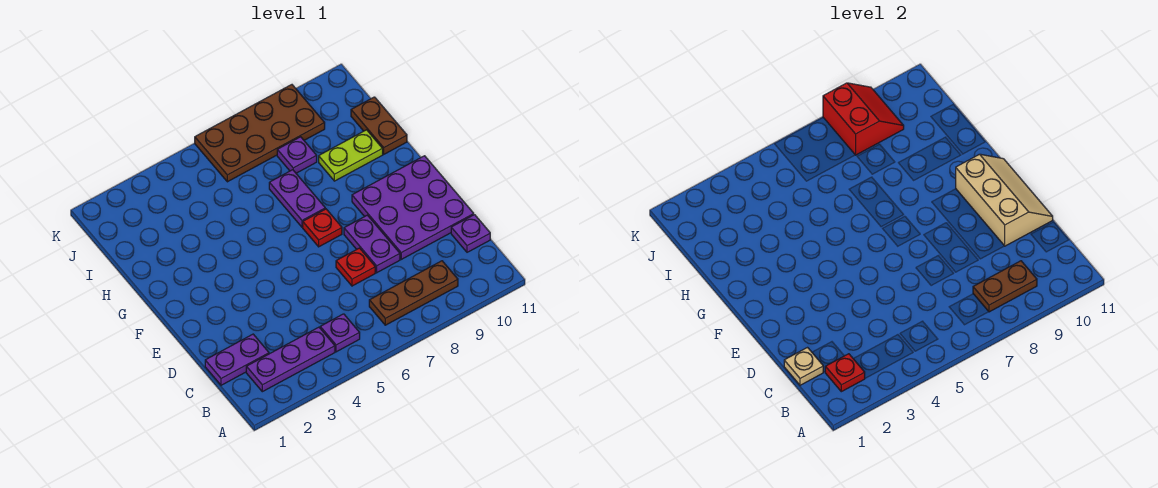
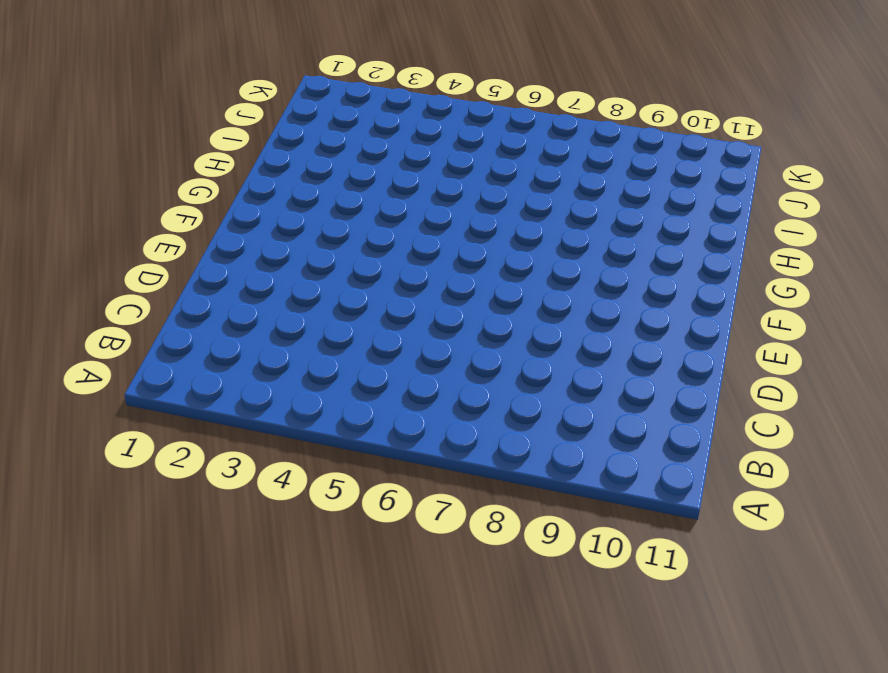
none -> purple 1x3 plate [246,327,335,392]
none -> purple 1x1 plate [320,314,360,352]
none -> brown 1x3 plate [369,261,458,325]

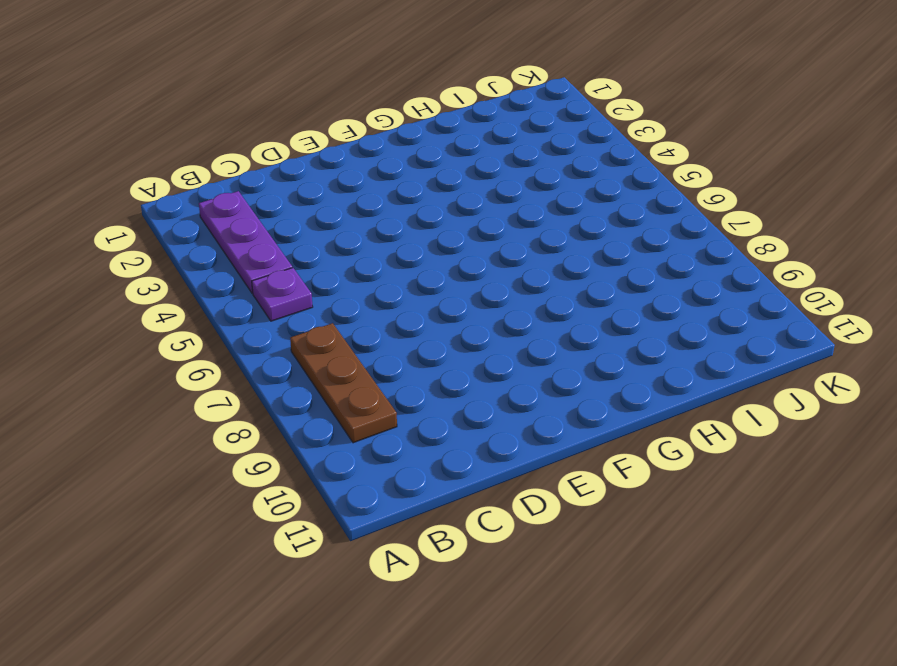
none -> purple 1x2 plate [205,334,269,385]
none -> purple 1x1 plate [451,215,490,252]
none -> red 1x1 plate [336,248,375,286]

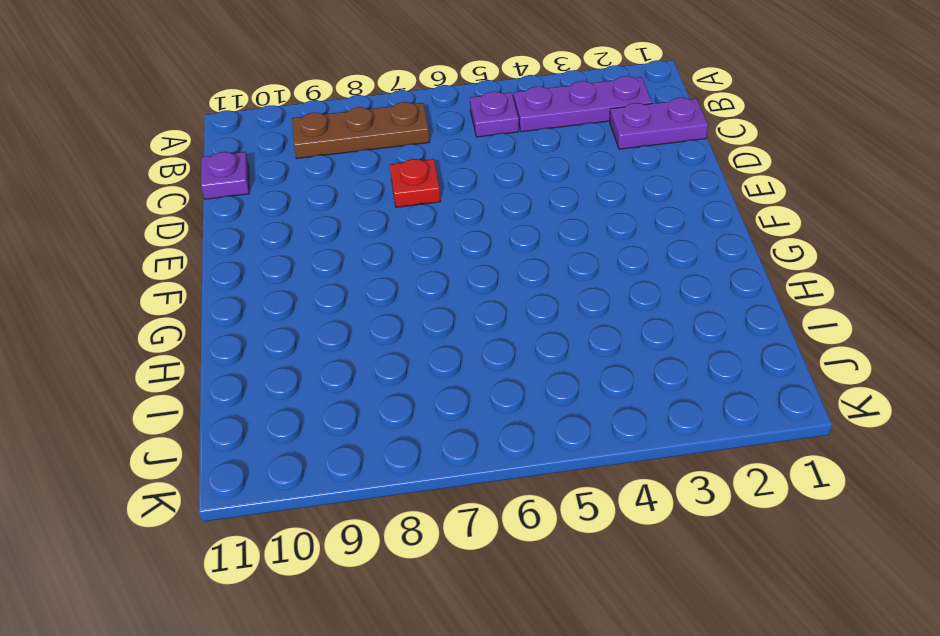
none -> purple 1x2 plate [344,215,400,273]
none -> purple 3x3 plate [352,156,474,259]
none -> red 1x1 plate [303,209,342,247]

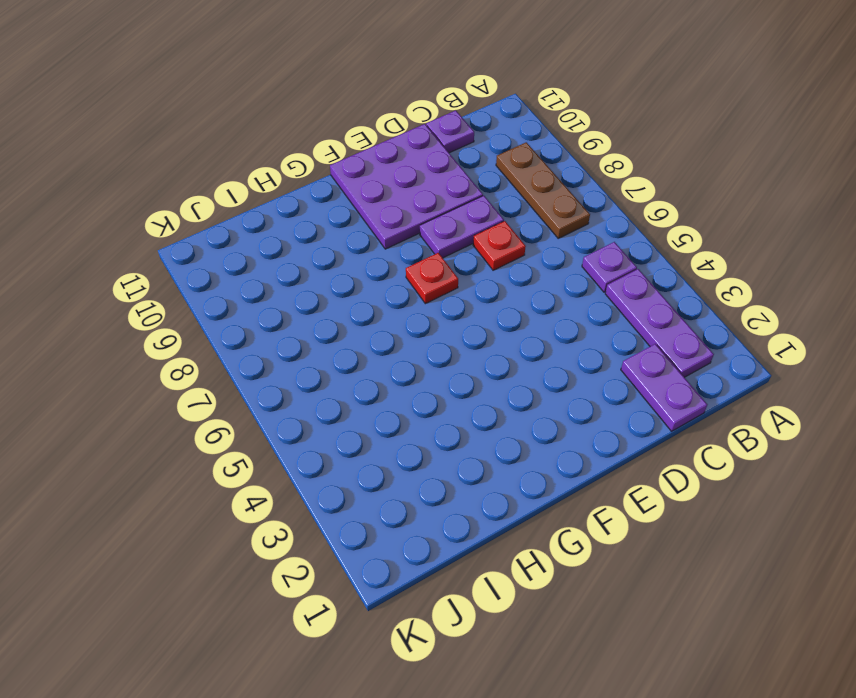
none -> purple 1x2 plate [269,170,325,227]
none -> lime 1x2 plate [319,130,383,181]
none -> brown 1x2 plate [351,97,407,154]

